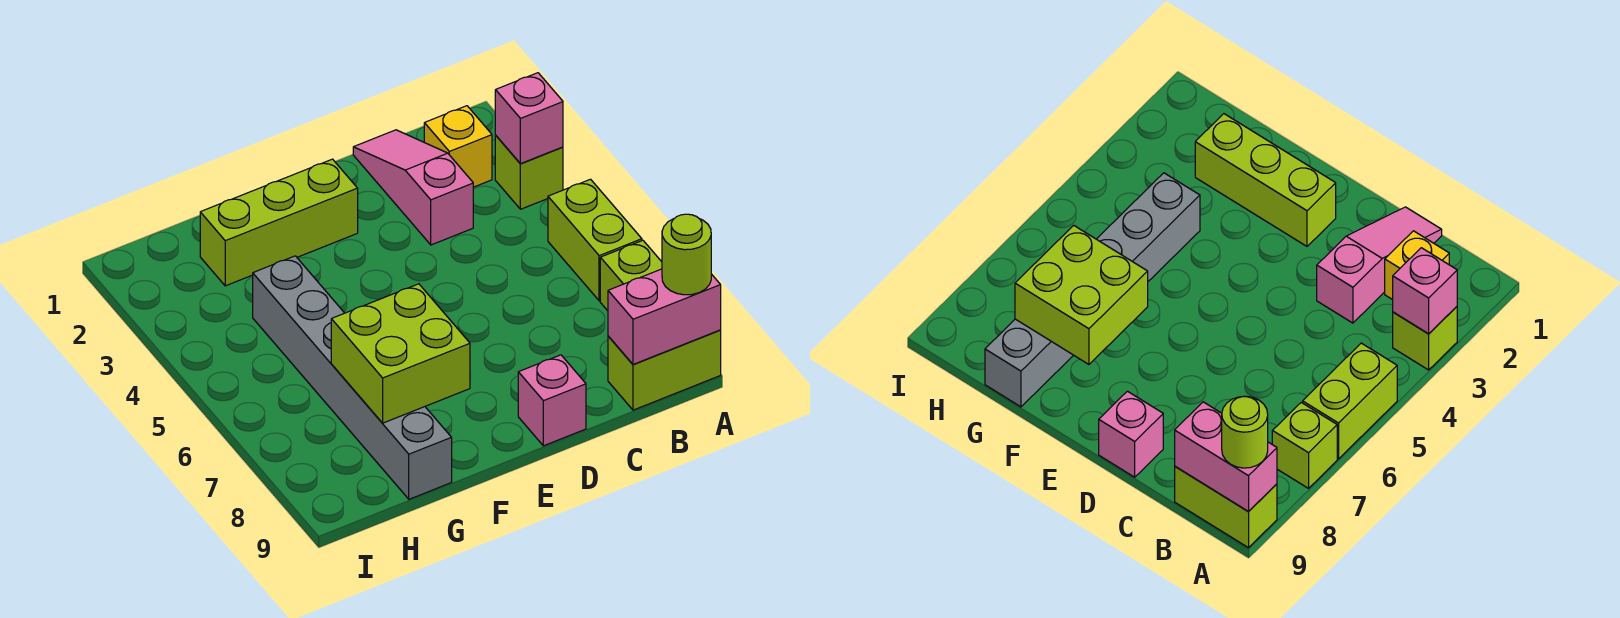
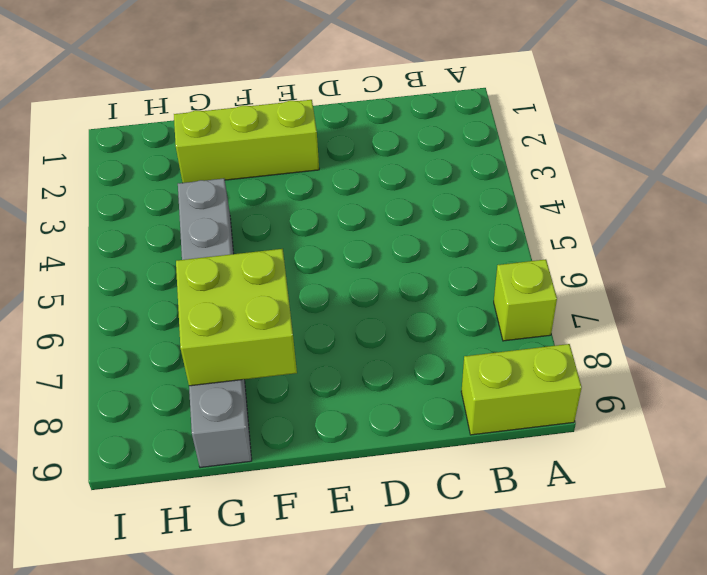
none -> lime 1x1 brick [495,136,563,209]
none -> lime 1x2 brick [548,179,642,301]
none -> yellow 1x1 brick [424,106,492,187]

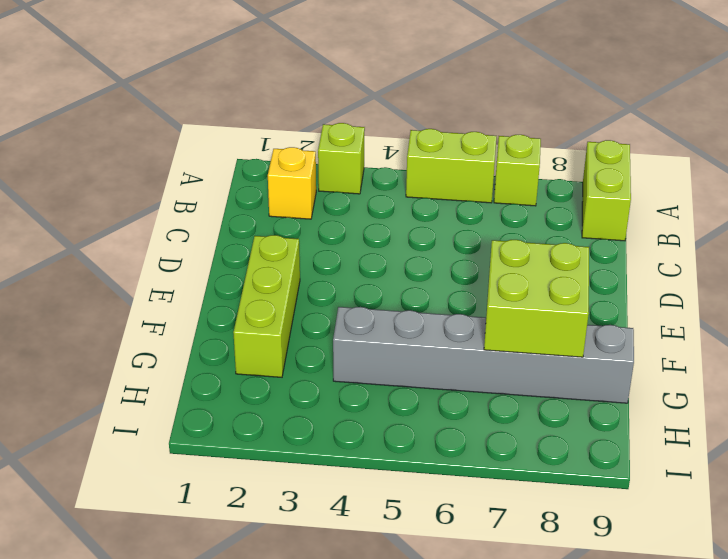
none -> pink 1x3 slope [353,130,473,245]
none -> pink 1x1 brick [518,355,586,446]
none -> pink 1x1 brick [495,73,563,164]

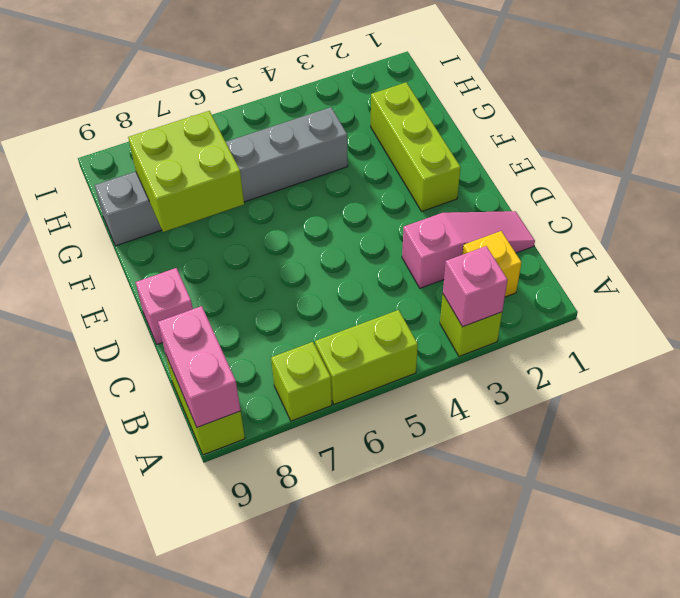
none -> lime 1x1 round brick [662,214,711,295]

